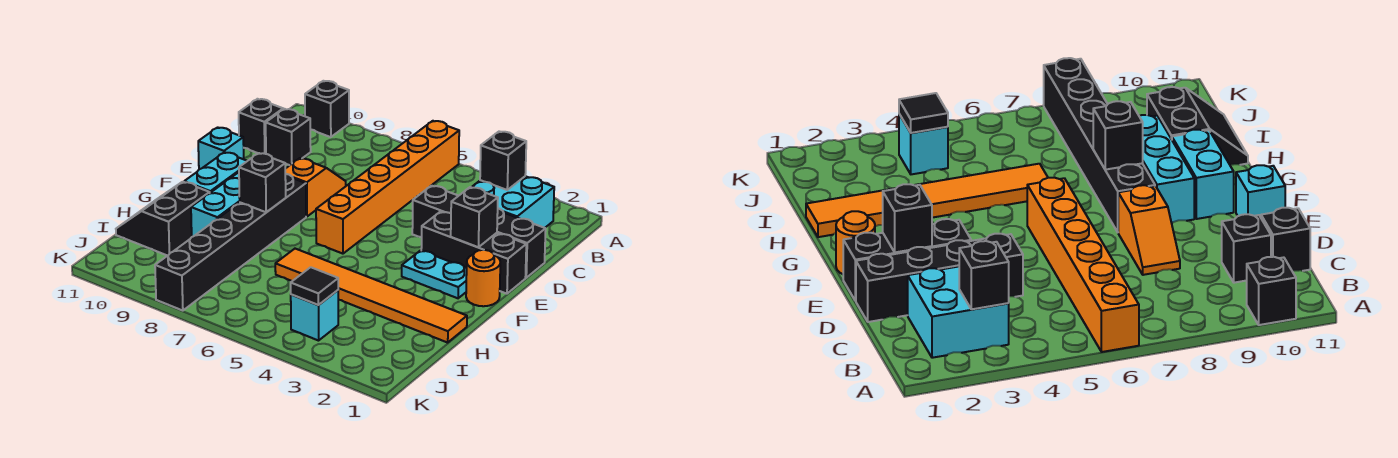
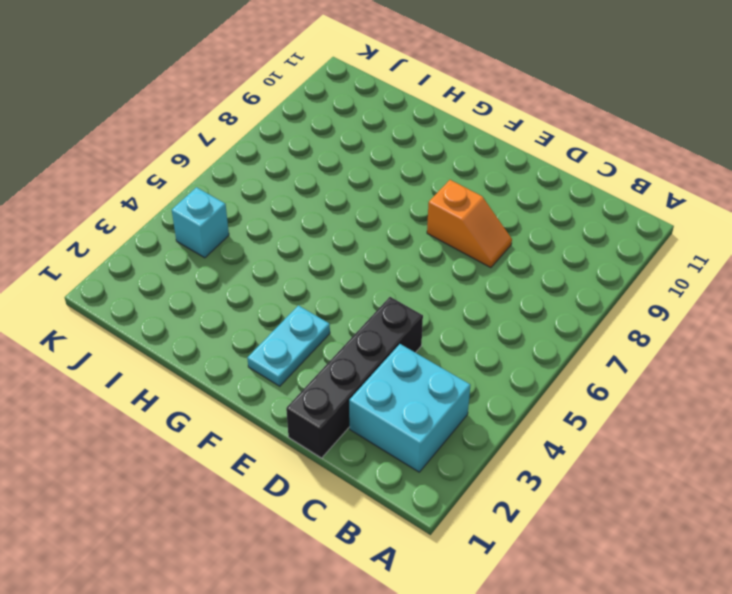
none -> orange 1x6 brick [316,121,459,254]
none -> black 1x1 brick [305,81,349,137]
none -> black 1x1 brick [266,109,311,165]

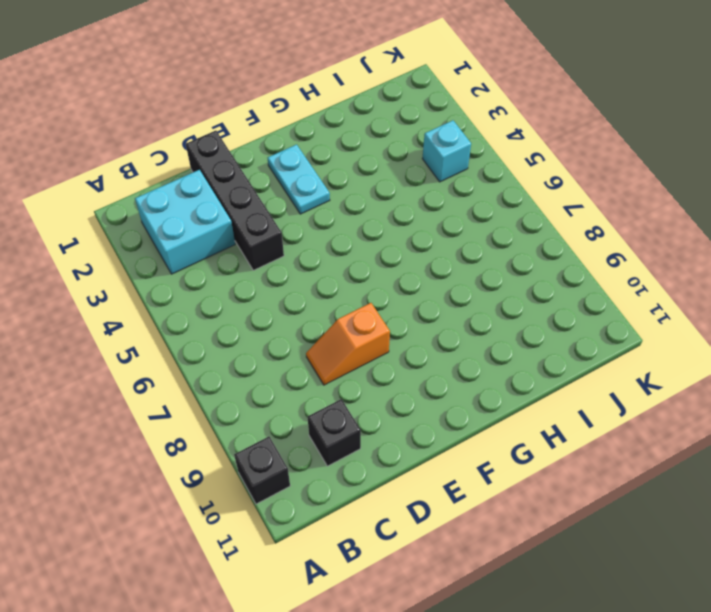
none -> orange 1x6 brick [316,121,459,254]
none -> black 1x1 brick [239,99,283,154]
none -> black 1x3 brick [421,212,526,294]

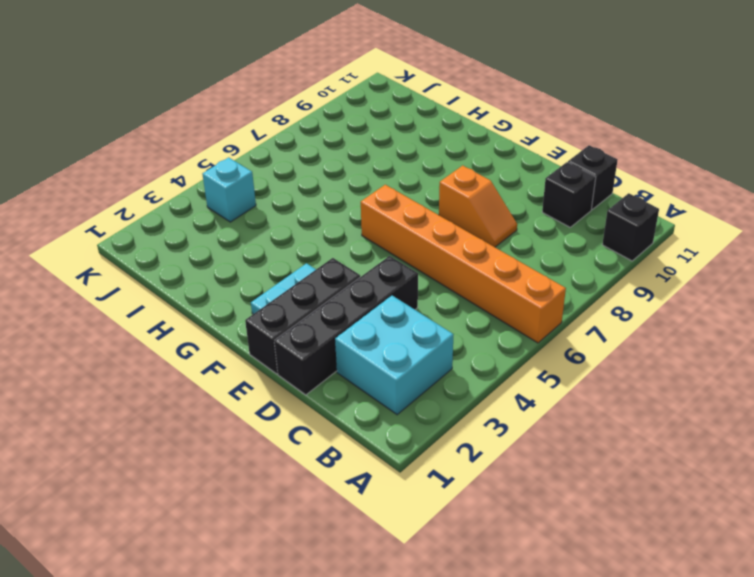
none -> cyan 1x1 brick [198,127,244,169]
none -> orange 1x1 round brick [466,250,500,306]
none -> black 1x6 brick [155,174,306,311]

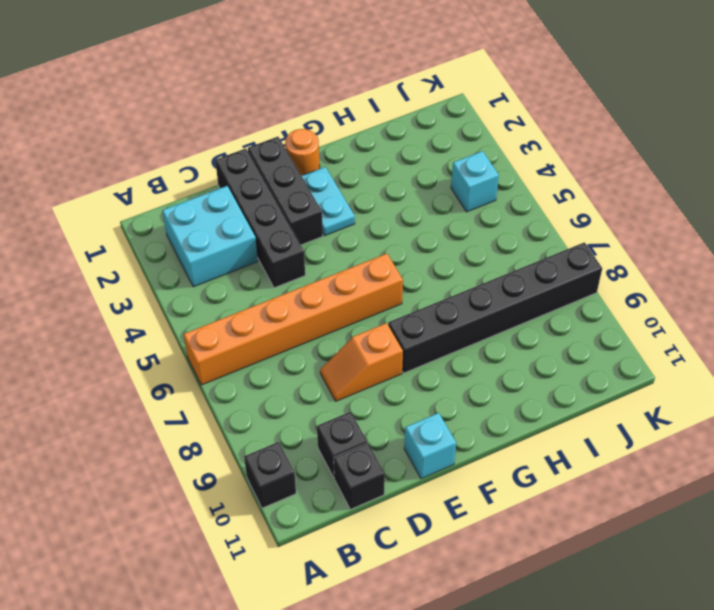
none -> cyan 1x3 brick [191,172,240,237]
none -> cyan 1x2 brick [184,152,247,193]
none -> orange 1x6 tile [275,249,467,343]

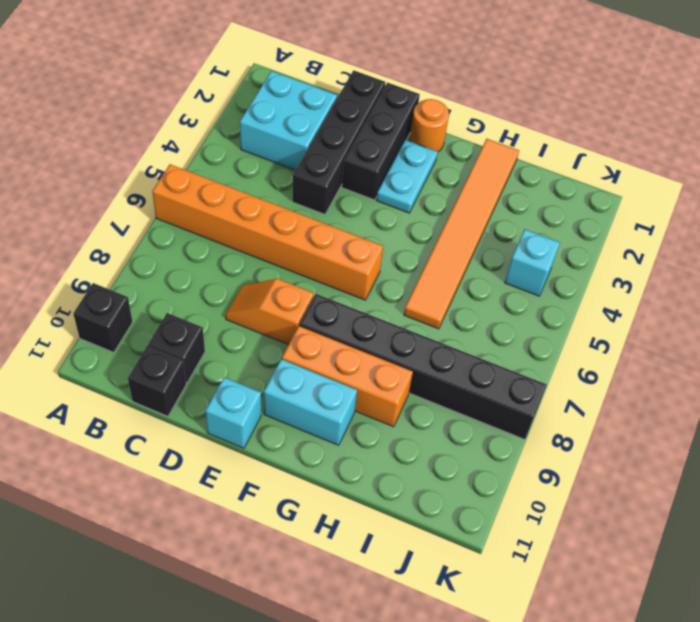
orange 1x3 brick [282,326,413,427] -> cyan 1x3 brick [191,172,240,237]
none -> black 2x2 slope [116,182,210,256]
none -> black 1x1 brick [480,131,526,190]
none -> black 1x1 brick [451,187,498,247]

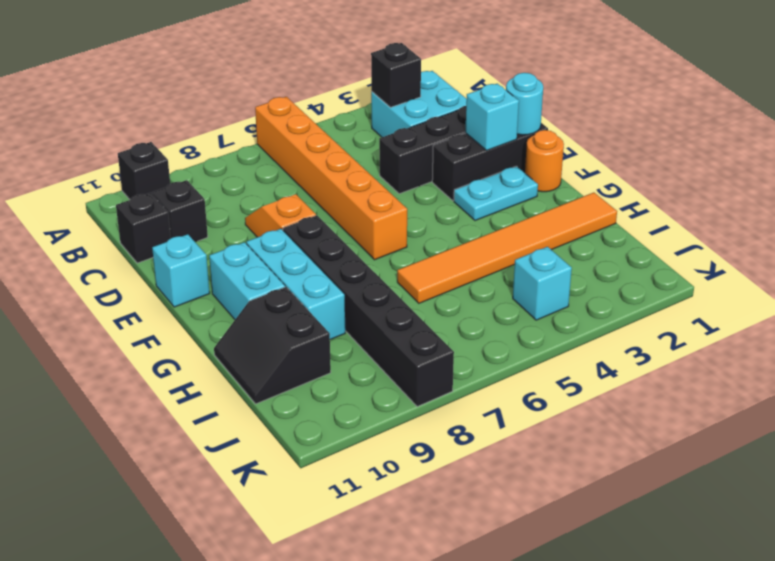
cyan 1x1 round brick [506,73,543,135] -> none
cyan 1x1 brick [465,84,519,151] -> black 1x1 brick [451,187,498,247]
none -> black 1x1 brick [239,153,286,212]
none -> black 1x1 tile [291,267,338,305]

